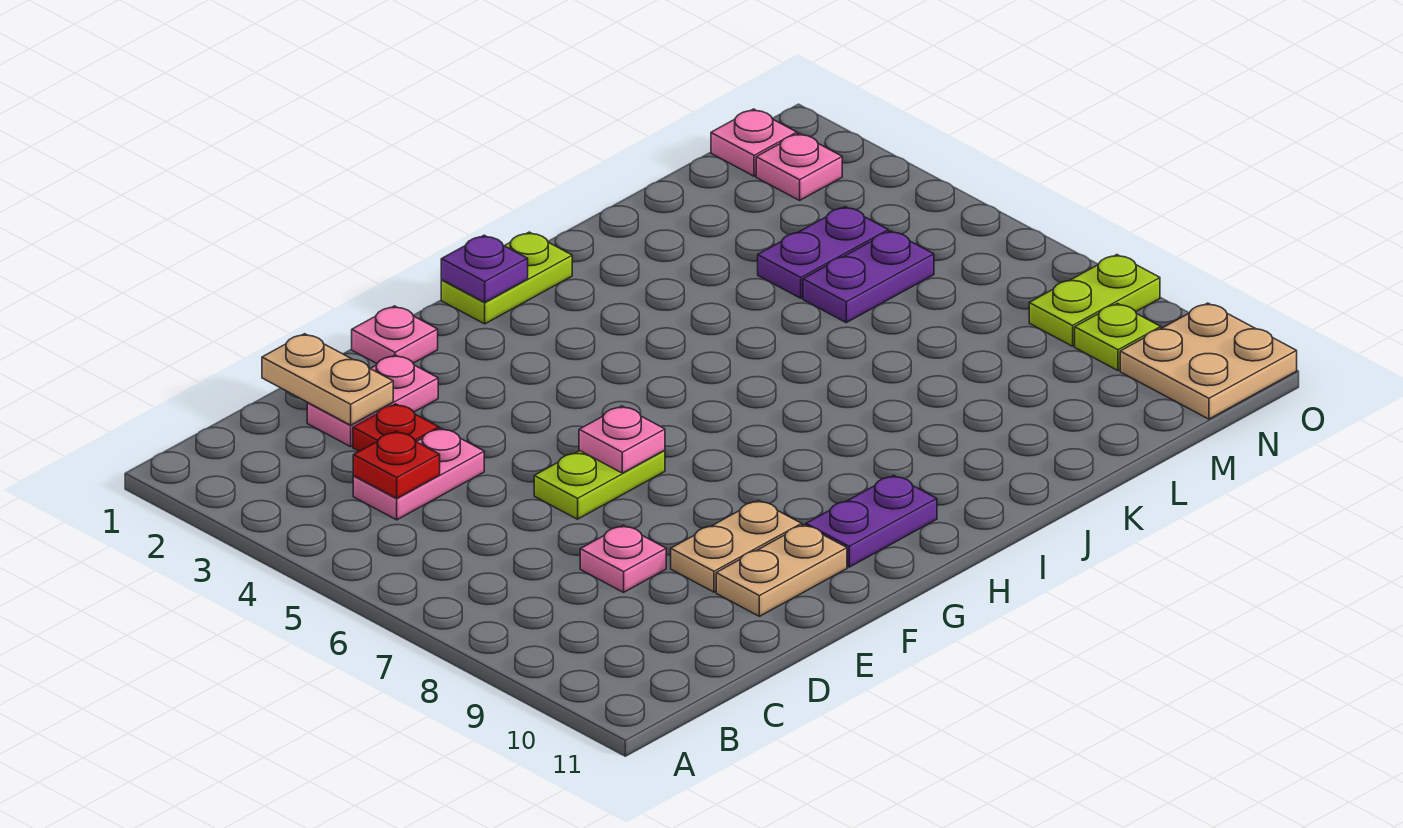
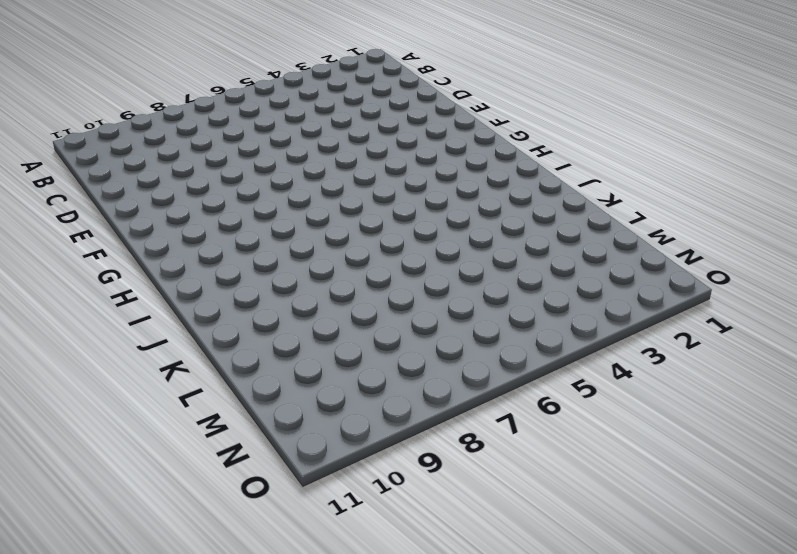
none -> pink 1x2 plate [353,428,484,520]
none -> pink 1x2 plate [307,355,438,447]
none -> red 1x1 plate [353,404,439,451]

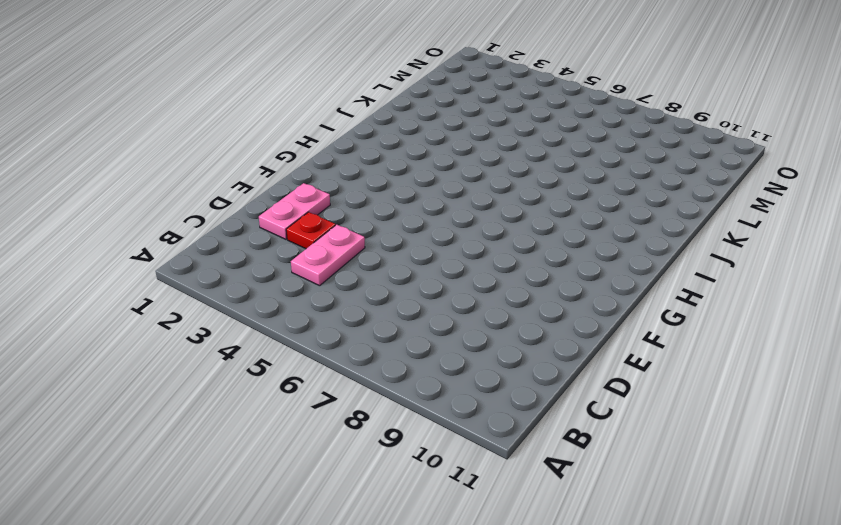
none -> pink 1x1 plate [580,525,666,592]
none -> lime 1x2 plate [534,450,665,519]
none -> tan 1x2 plate [671,500,802,592]

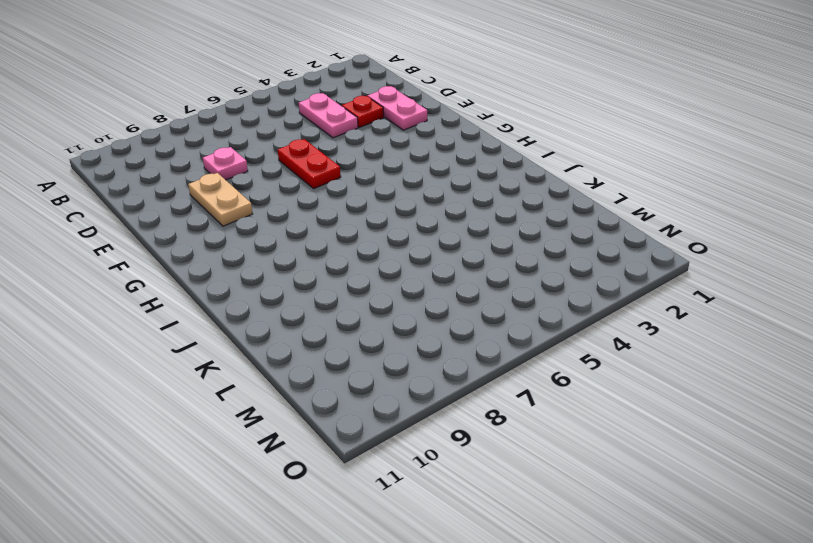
red 1x2 plate [278,139,341,189] -> lime 1x2 plate [534,450,665,519]
none -> tan 1x2 plate [716,525,847,616]
none -> pink 1x1 plate [352,306,438,363]
none -> purple 1x2 plate [806,475,937,567]

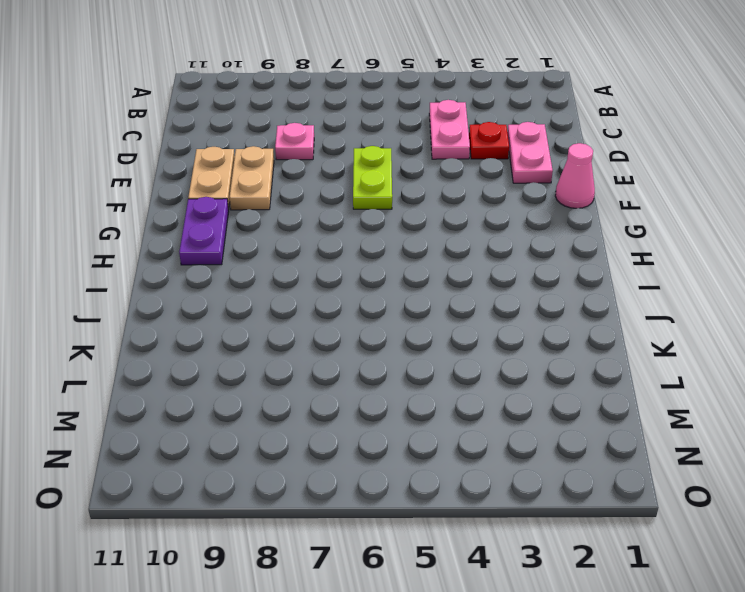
pink 1x1 cone [555,143,595,208] -> pink 1x1 plate [352,306,438,363]
none -> lime 1x2 plate [441,232,572,324]
none -> purple 1x2 plate [758,207,888,298]
none -> purple 1x2 plate [803,231,934,323]

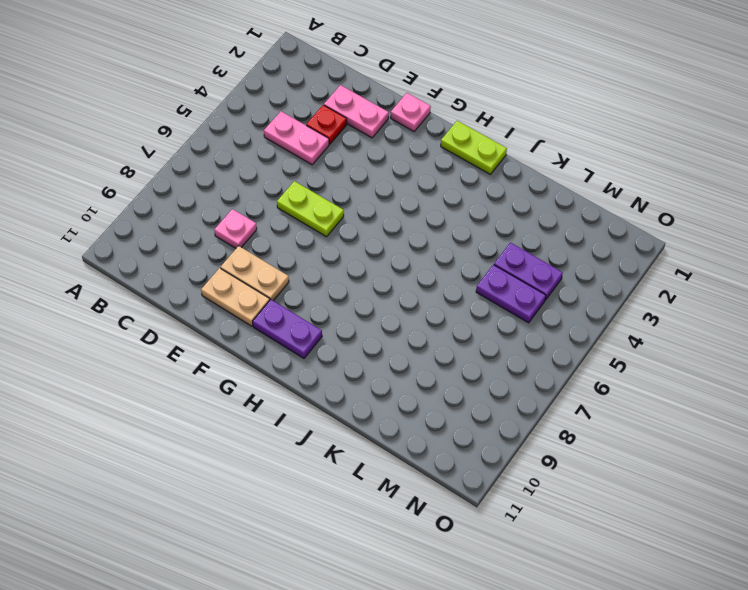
none -> pink 1x1 plate [711,109,797,176]
none -> pink 1x1 plate [756,134,842,200]
none -> lime 1x2 plate [1029,255,1160,346]

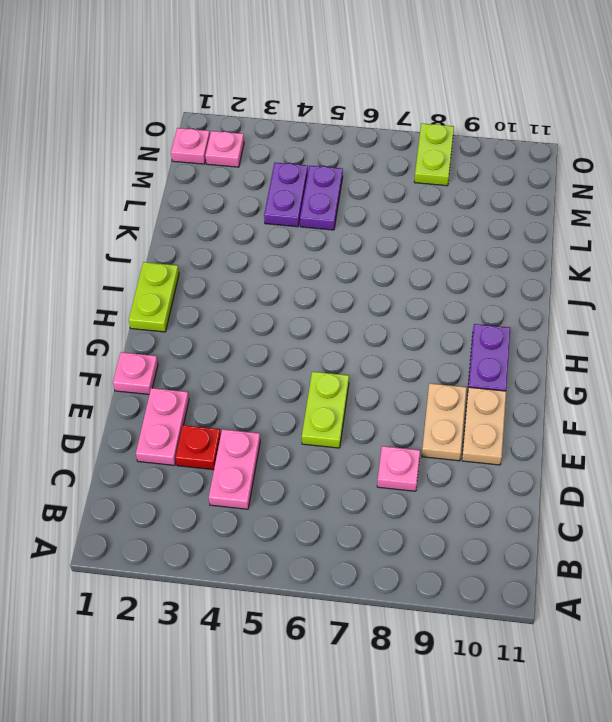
none -> lime 1x1 plate [1075,304,1161,370]
none -> tan 2x2 plate [1120,303,1297,419]
none -> red 1x1 plate [353,431,440,498]

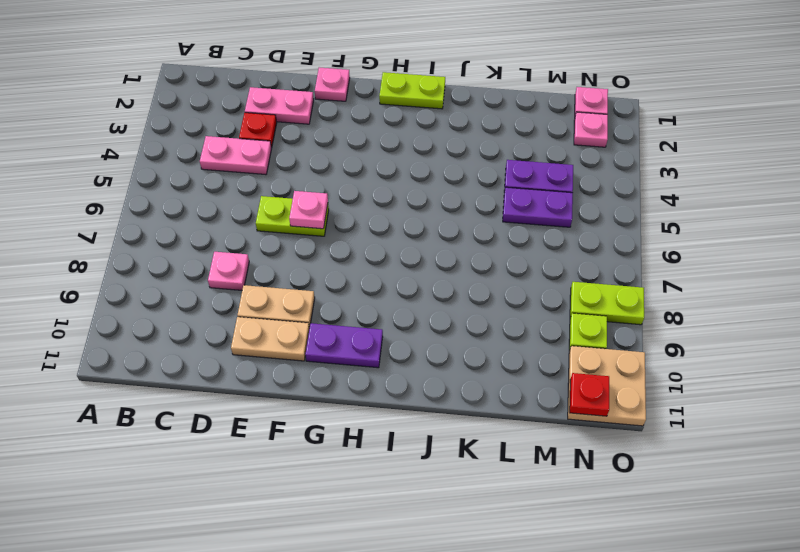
red 1x1 plate [570,373,609,416] -> red 1x1 plate moved to [353,431,440,498]
none -> tan 1x2 plate [262,334,393,425]
none -> purple 1x1 plate [441,235,528,302]

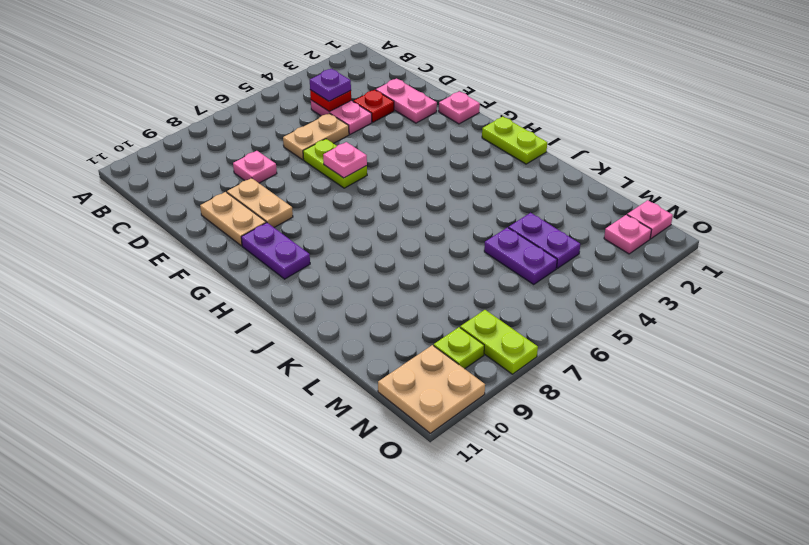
purple 1x1 plate [310,69,351,101] -> purple 1x1 plate moved to [441,235,528,302]
tan 1x2 plate [283,113,349,160] -> tan 1x2 plate moved to [262,334,393,425]

